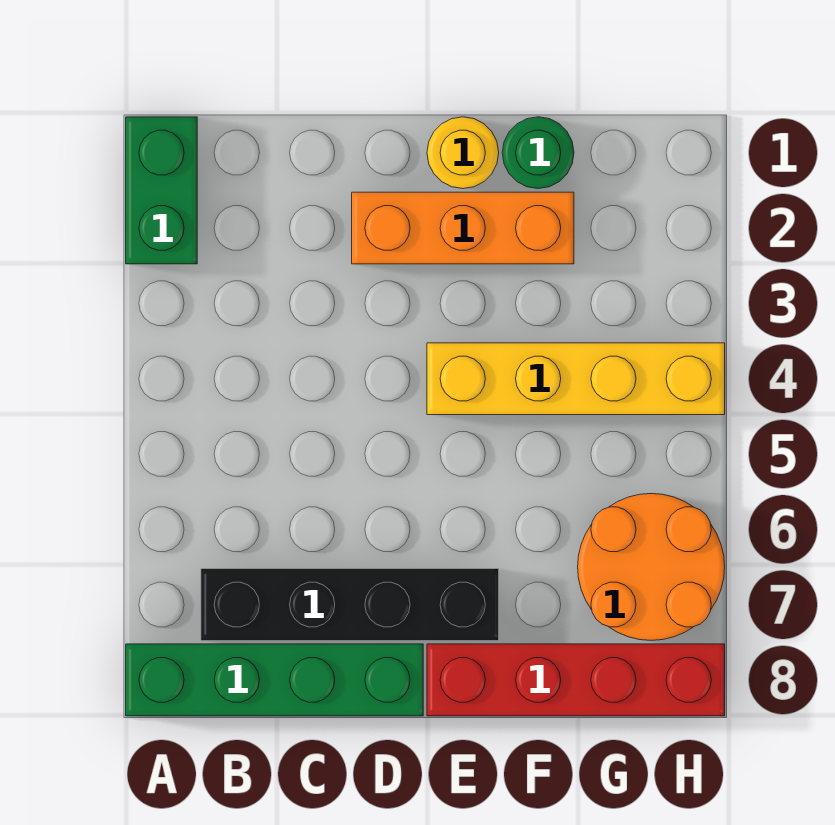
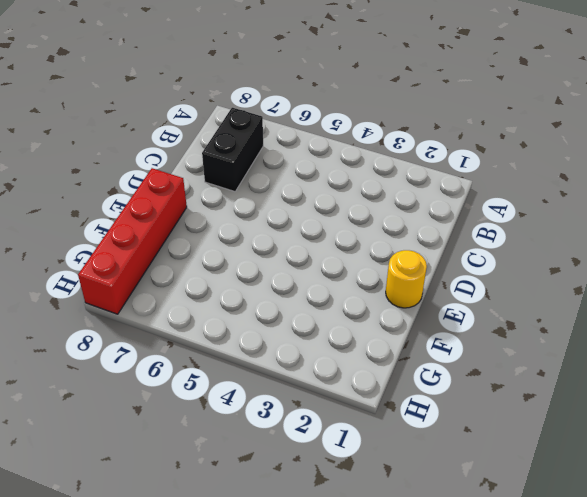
black 1x2 brick [202,108,263,192] -> black 1x4 brick [201,569,499,641]
none -> green 1x2 brick [126,117,197,264]
none -> green 1x4 brick [126,644,423,716]

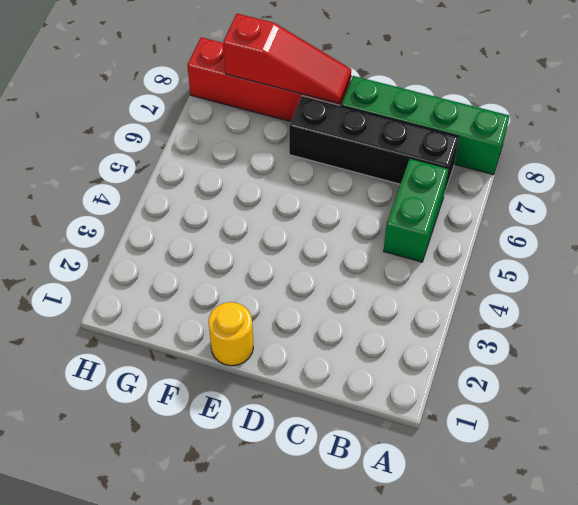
green 1x2 brick [384,158,448,262] -> green 1x2 brick moved to [126,117,197,264]
red 1x3 slope [223,14,351,104] -> none
none -> orange 1x3 brick [352,192,574,264]
none -> yellow 1x4 brick [427,343,725,415]

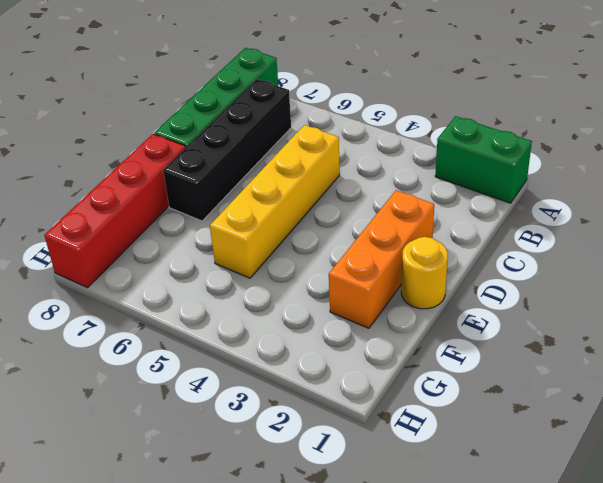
yellow 1x4 brick [210,125,340,278] -> yellow 1x4 brick moved to [427,343,725,415]
none -> green 1x1 round brick [502,117,574,189]
none -> orange 2x2 round brick [578,494,725,640]

